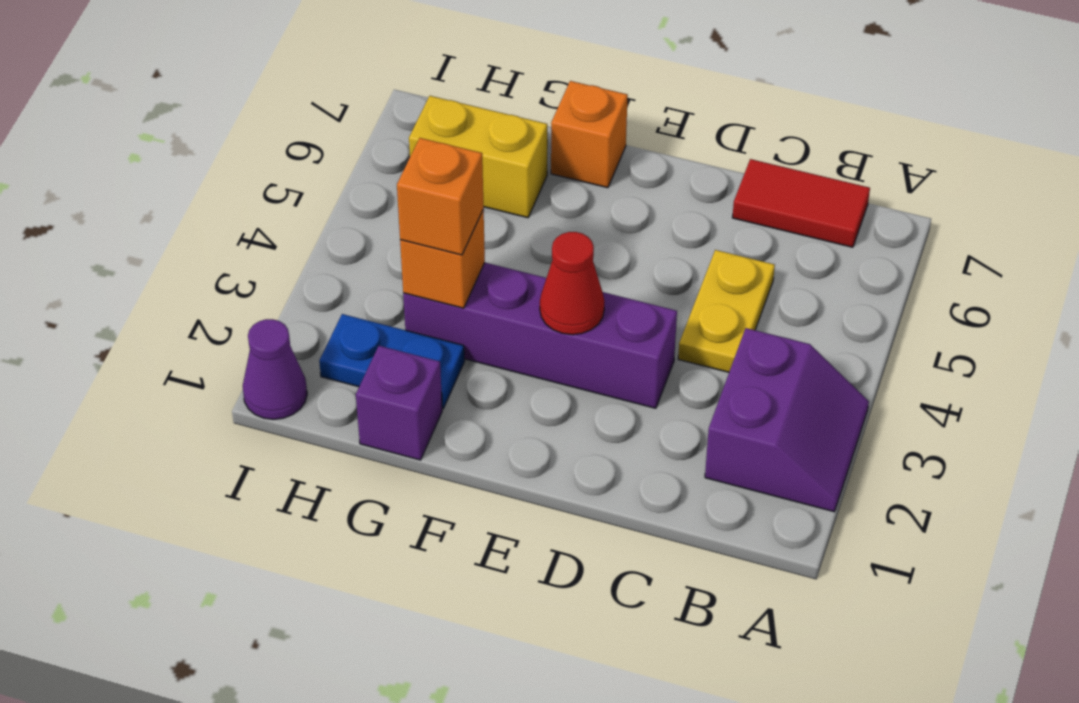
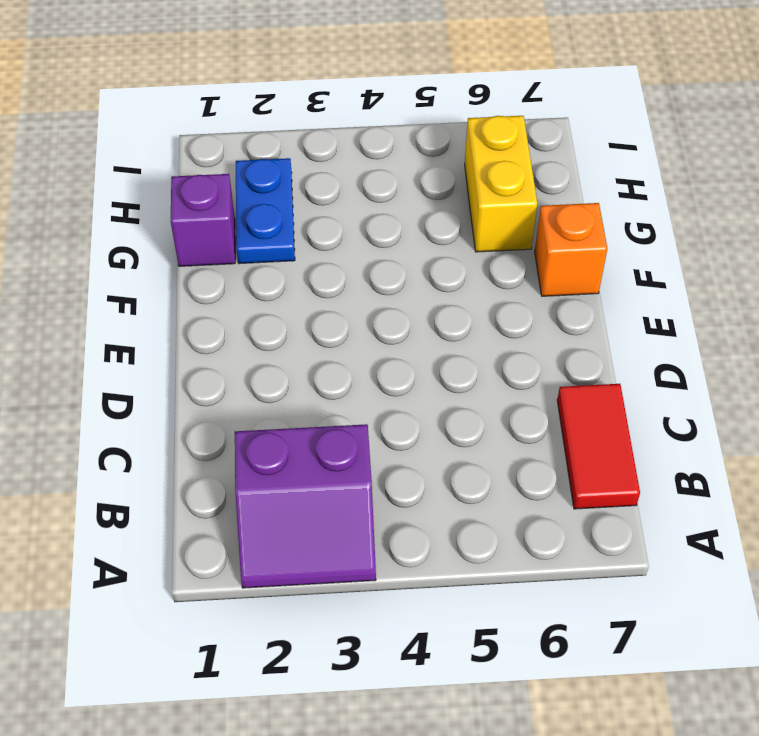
none -> yellow 1x2 plate [678,250,775,372]
none -> purple 1x4 brick [403,263,677,408]
none -> purple 1x1 cone [243,319,307,420]

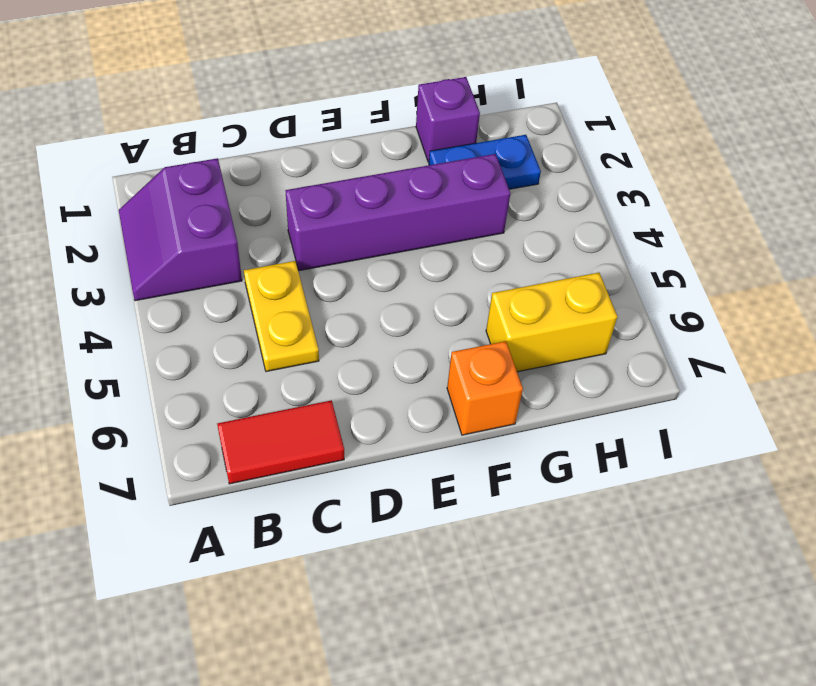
none -> purple 1x1 cone [243,319,307,420]
none -> red 1x1 cone [540,232,604,335]
none -> orange 1x1 brick [400,209,485,308]

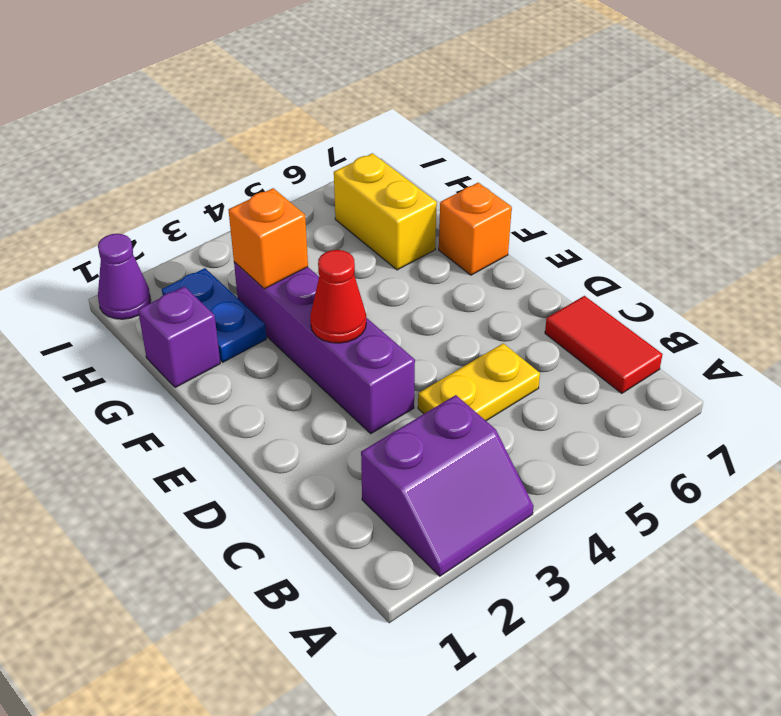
none -> orange 1x1 brick [397,138,484,255]

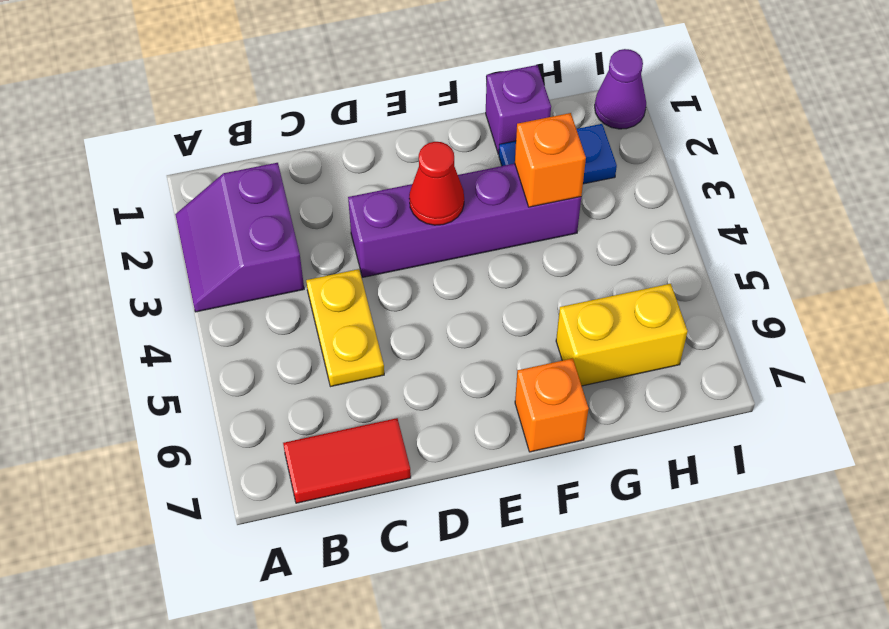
none -> orange 1x1 brick [397,138,484,255]

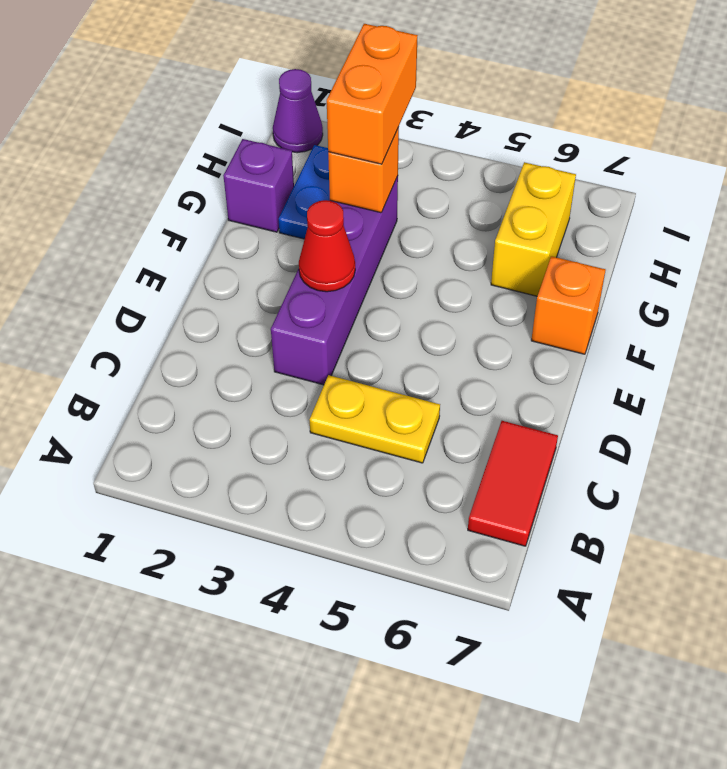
orange 1x2 brick [327,24,418,164] -> orange 1x1 brick [397,138,484,255]
none -> purple 2x2 slope [705,328,869,512]

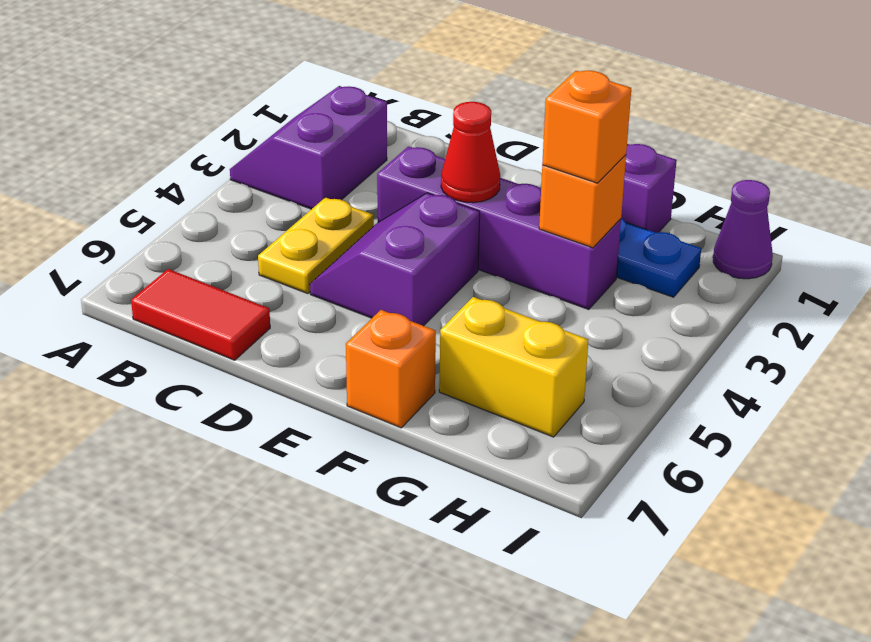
purple 2x2 slope [310,193,480,326] -> none

